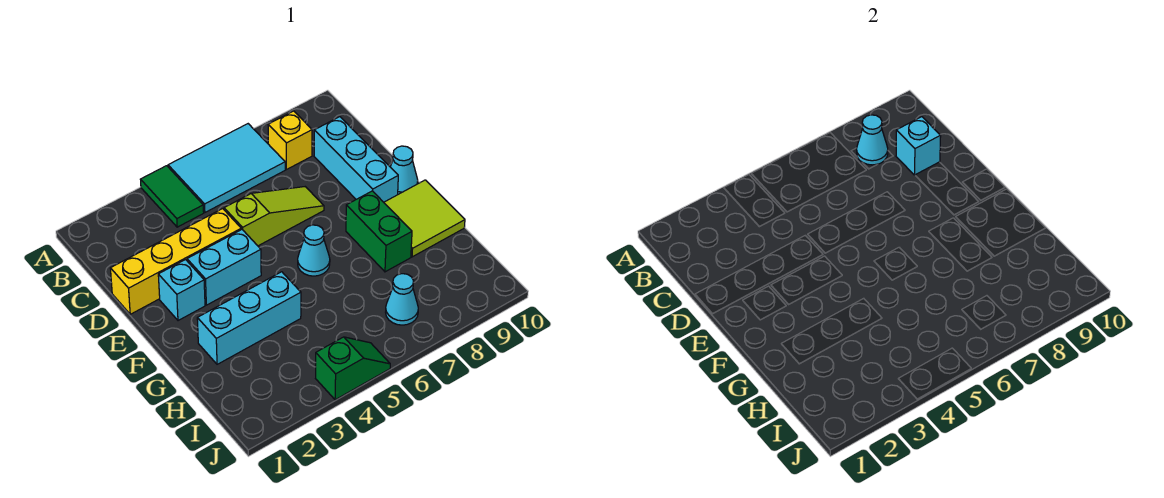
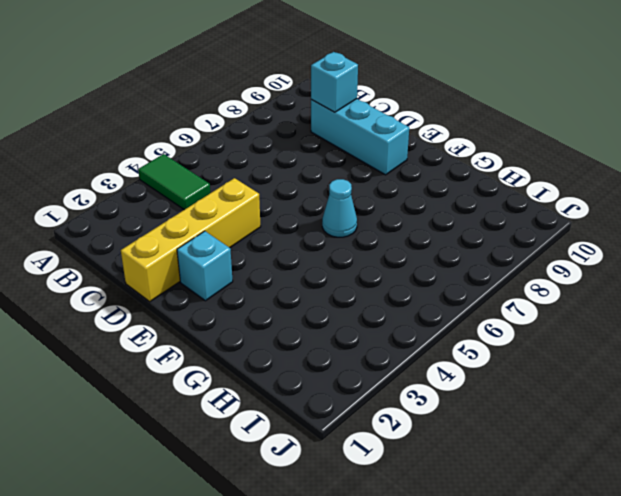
none -> cyan 2x3 tile [168,124,285,212]
none -> yellow 1x1 brick [268,111,312,170]
none -> lime 1x3 slope [224,187,324,246]

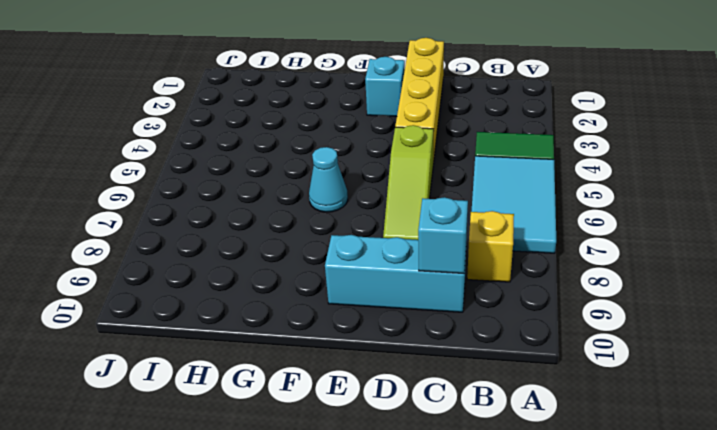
none -> cyan 1x2 brick [187,229,261,305]
none -> cyan 1x1 cone [391,146,418,194]
none -> green 1x2 brick [346,191,412,272]

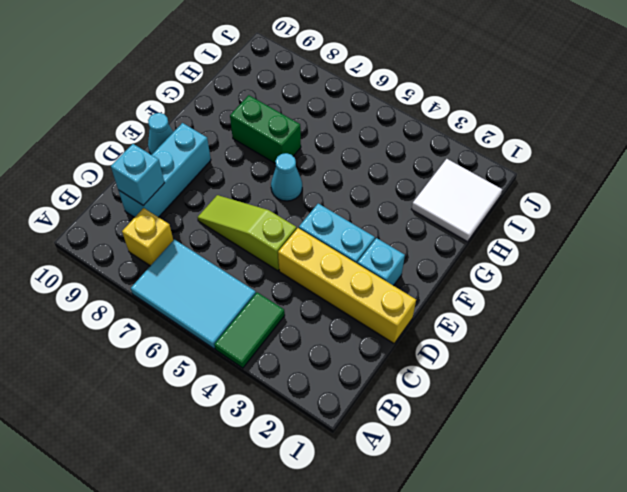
green 1x2 brick [230,95,301,164] -> green 1x2 brick turned to [346,191,412,272]
white 2x2 tile [412,159,502,242] -> none
none -> lime 2x2 tile [384,180,465,257]
none -> cyan 1x3 brick [197,272,301,364]
none -> cyan 1x1 cone [386,274,418,325]

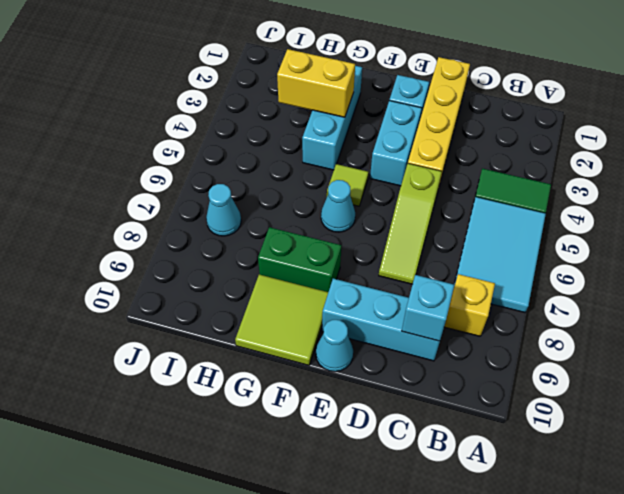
lime 1x1 tile [327,164,369,206] -> none
yellow 1x2 brick [277,49,355,117] -> none
none -> green 1x2 slope [316,337,390,400]
none -> cyan 1x1 cone [857,115,888,165]

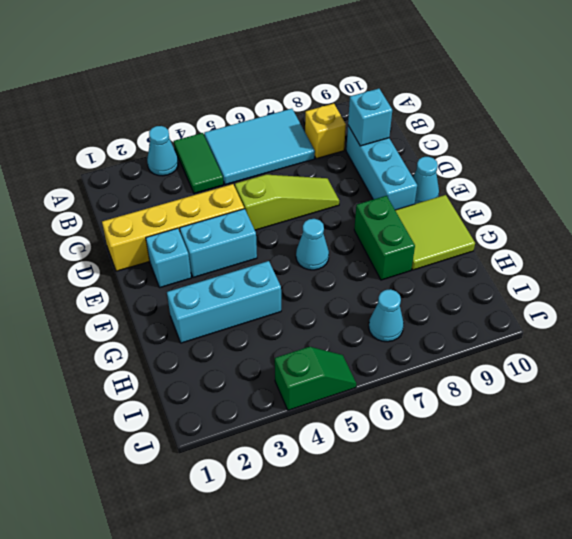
cyan 1x1 cone [147,126,178,176] -> cyan 1x1 cone moved to [857,115,888,165]

